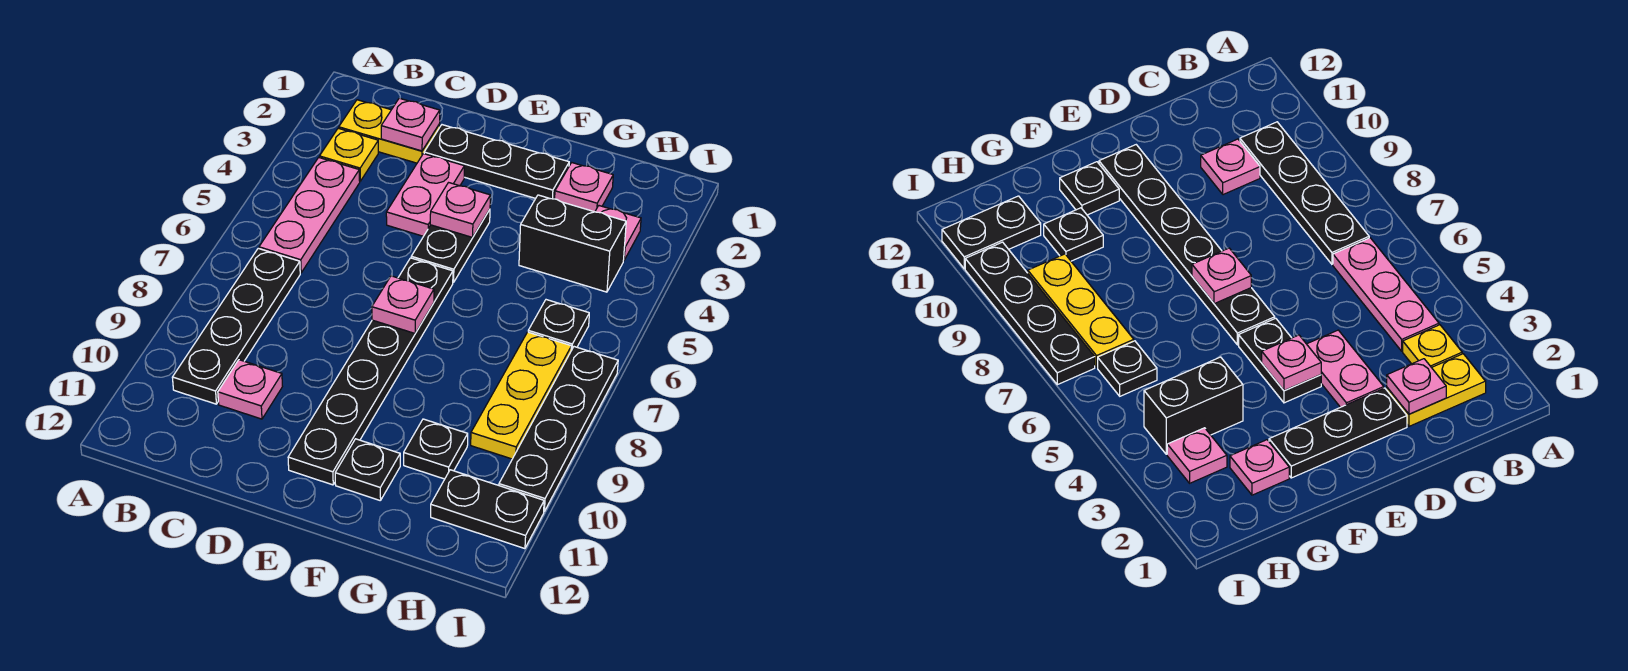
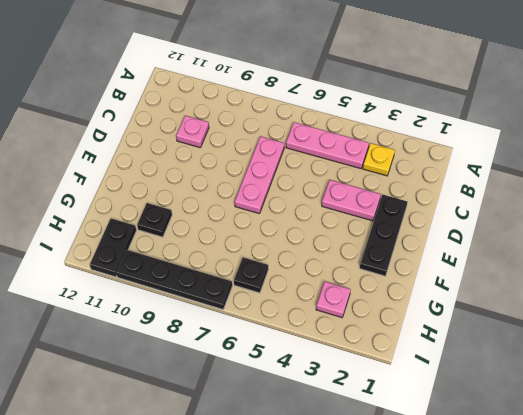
pink 1x3 plate [235,136,284,214] -> black 1x6 plate [288,258,453,485]
none -> yellow 1x2 plate [339,100,440,163]
none -> black 1x4 plate [172,248,300,404]
none -> black 1x2 plate [411,209,490,282]

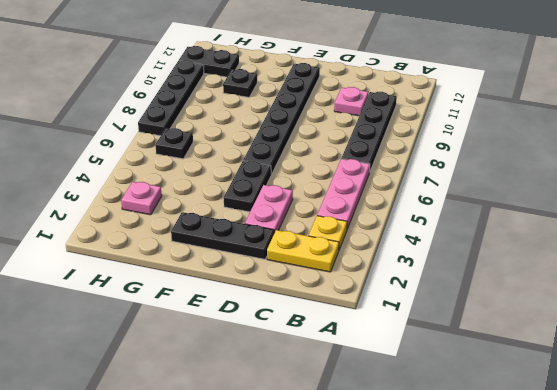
none -> black 1x1 plate [335,439,400,501]
none -> pink 1x1 plate [555,163,613,212]
none -> black 1x2 brick [519,195,626,292]

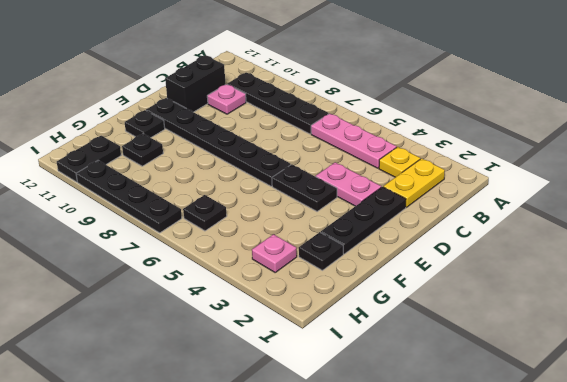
black 1x2 brick [165,55,226,112] -> black 1x2 brick moved to [519,195,626,292]
black 1x1 plate [299,232,343,270] -> pink 1x1 plate [555,163,613,212]
none -> yellow 1x3 plate [471,332,571,459]
none -> pink 1x1 plate [381,98,440,151]
none -> pink 1x1 plate [430,183,490,237]

